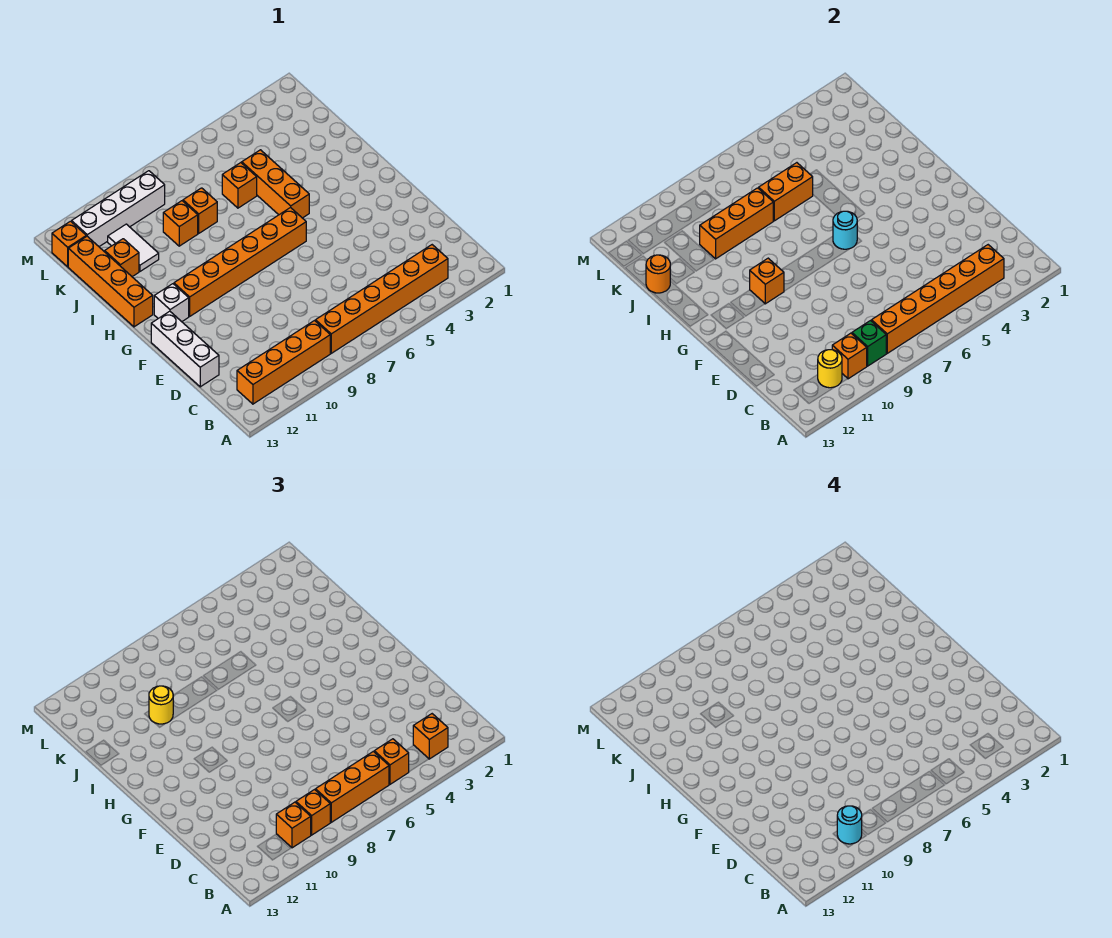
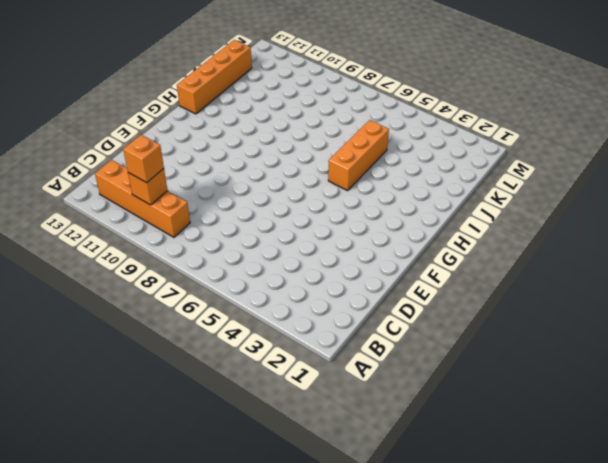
none -> orange 1x6 brick [316,245,448,353]
none -> white 1x3 brick [151,311,219,387]
none -> orange 1x6 brick [174,207,306,316]
none -> white 1x1 brick [154,284,189,322]

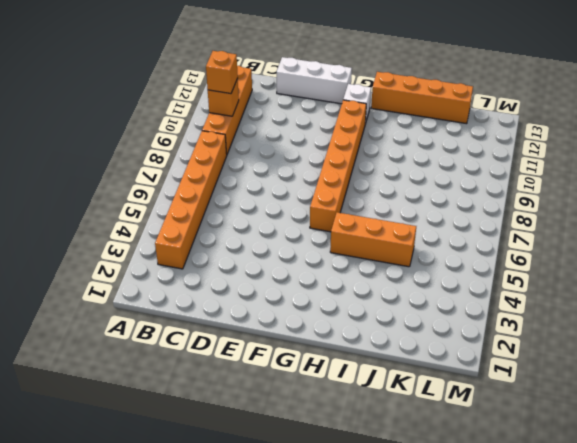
none -> orange 1x1 brick [222,163,257,208]
none -> orange 1x1 brick [183,188,217,233]
none -> orange 1x1 brick [163,201,198,246]
none -> white 1x2 tile [108,224,159,271]

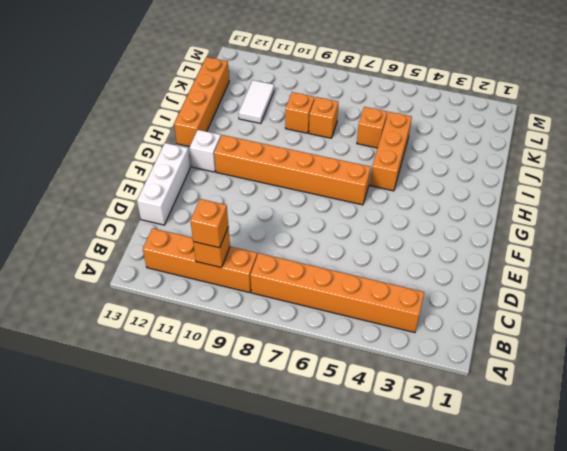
none -> orange 1x1 brick [105,239,139,277]
none -> white 1x4 brick [72,171,165,247]
none -> orange 1x1 brick [52,221,86,267]
none -> orange 1x6 brick [872,245,1004,353]

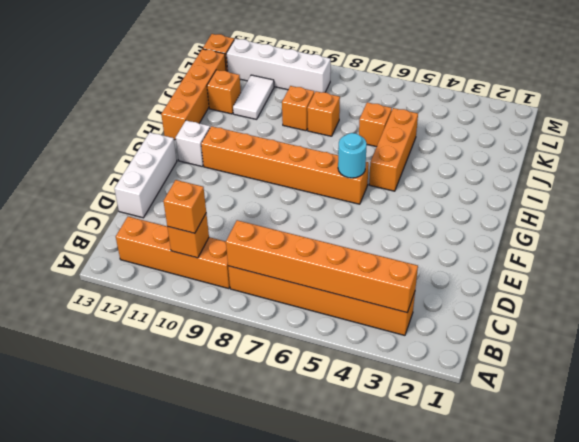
none -> green 1x1 brick [852,321,886,366]
none -> yellow 1x1 round brick [818,350,842,388]
none -> orange 1x1 brick [750,258,784,304]
none -> orange 1x2 brick [759,163,813,221]

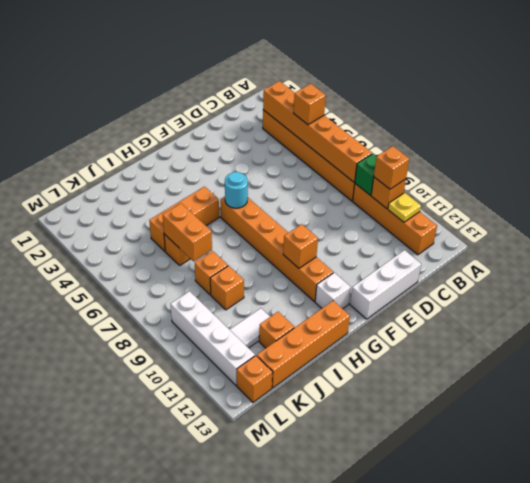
yellow 1x1 plate [388,193,421,222] -> yellow 1x1 round brick [818,350,842,388]
none -> orange 1x3 brick [700,188,773,259]
none -> orange 1x1 round brick [646,255,670,293]
none -> orange 1x1 brick [413,714,448,759]
none -> orange 1x3 brick [316,751,389,822]

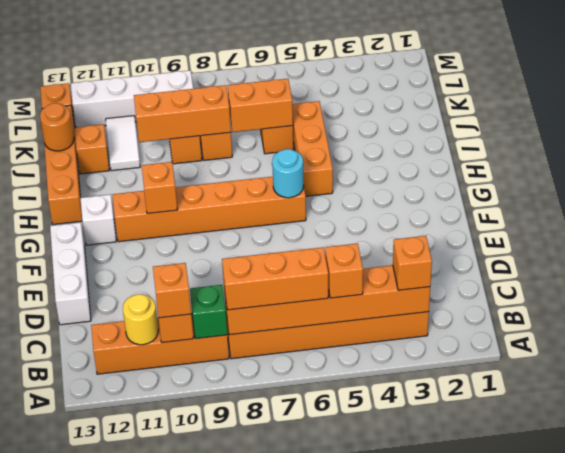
none -> orange 1x1 brick [296,790,330,835]
none -> yellow 1x1 round brick [149,686,173,724]
none -> cyan 1x1 round brick [837,806,862,844]

